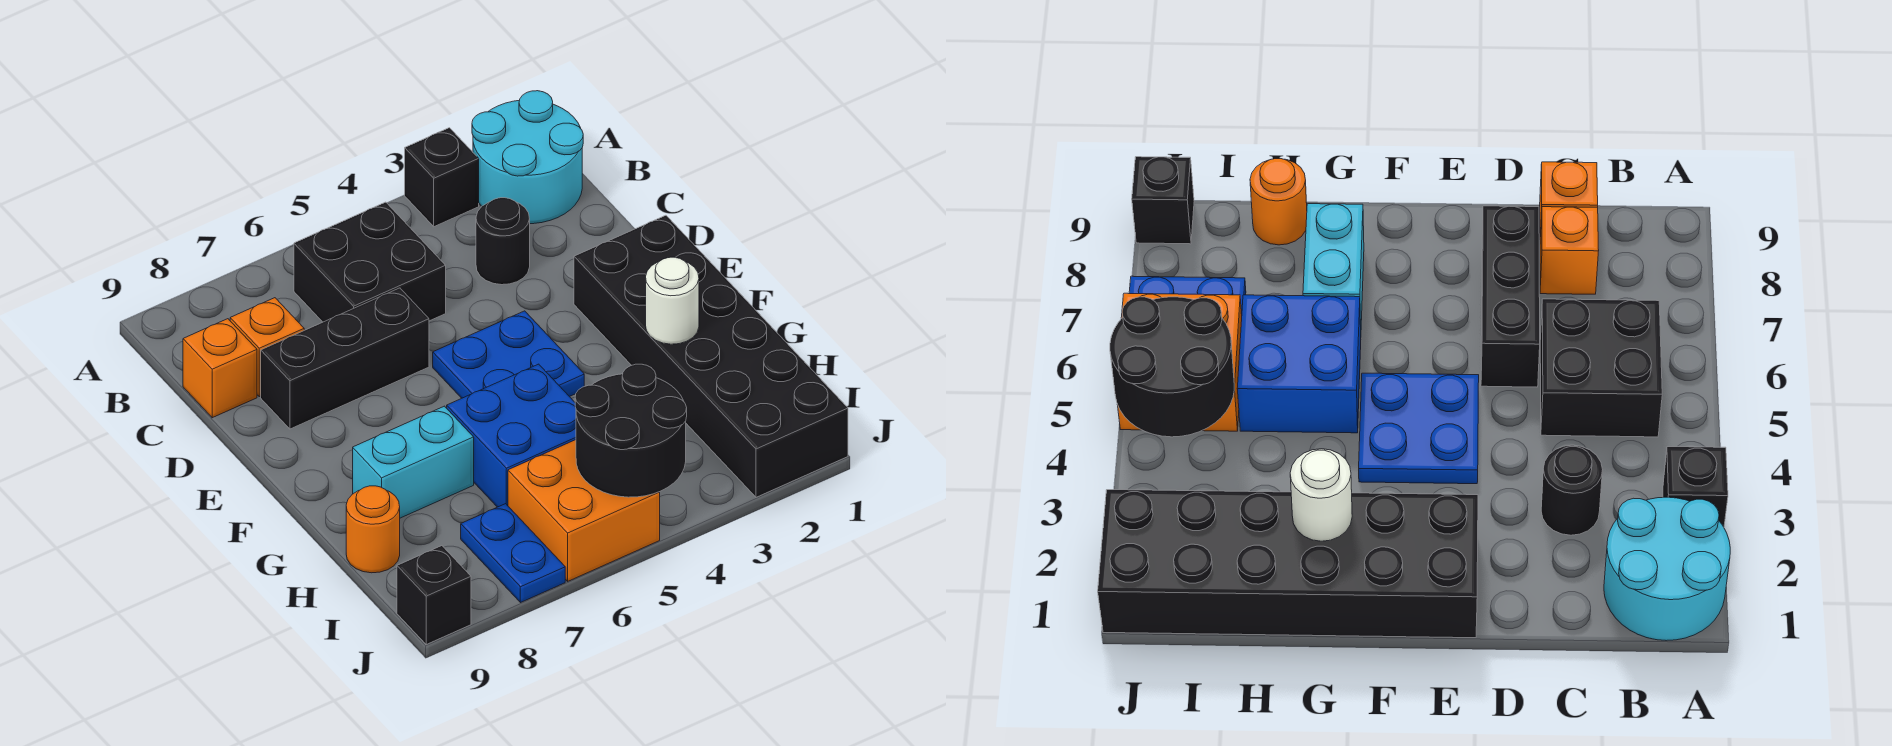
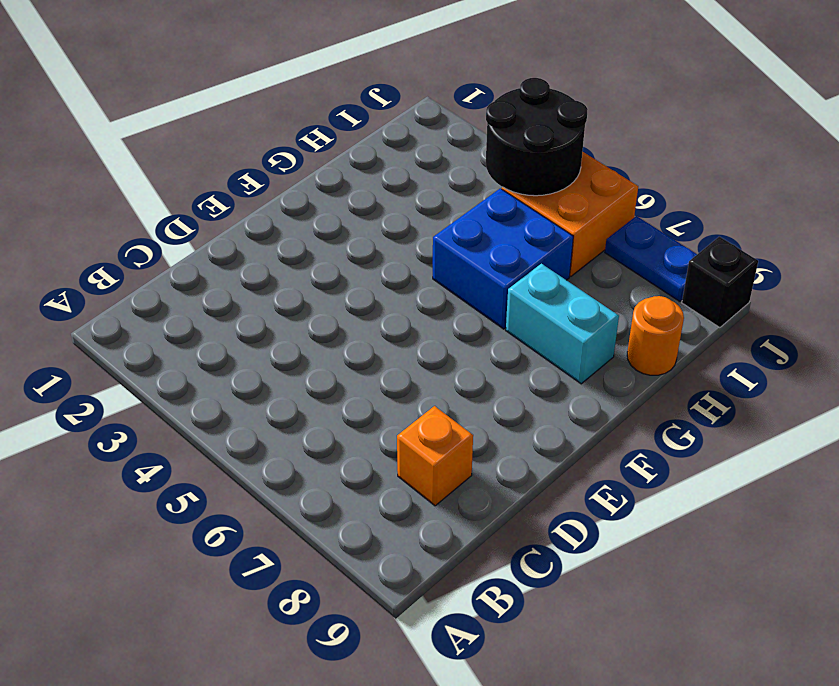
blue 1x2 plate [605,216,697,301] -> blue 1x2 plate turned to [461,504,565,603]
none -> cyan 2x2 round brick [472,91,583,224]
none -> black 1x1 brick [405,128,479,227]
none -> black 2x2 brick [294,202,446,322]

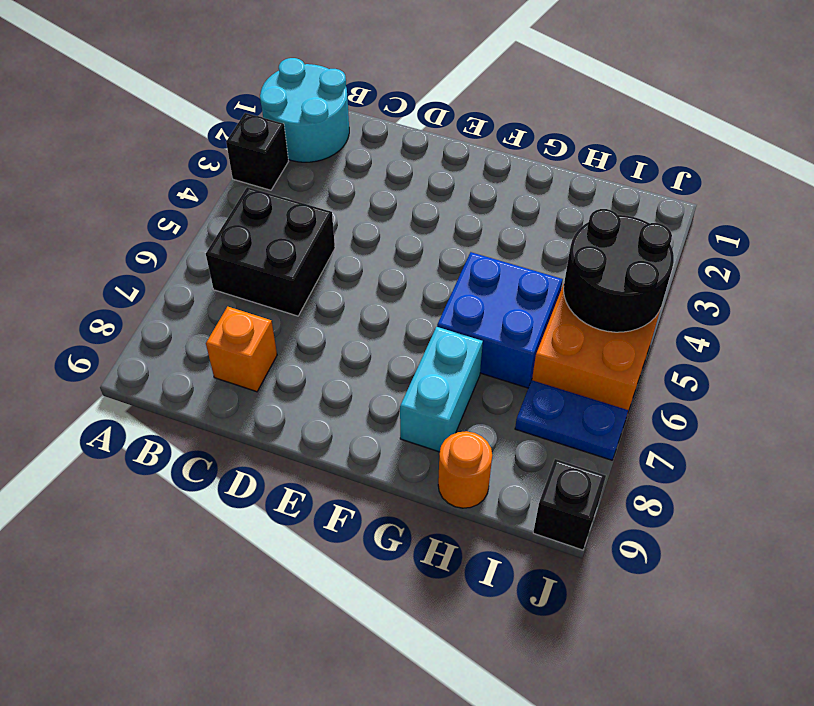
none -> black 1x1 round brick [476,198,530,285]
none -> orange 1x1 brick [183,319,257,418]
none -> black 1x3 brick [261,288,429,429]

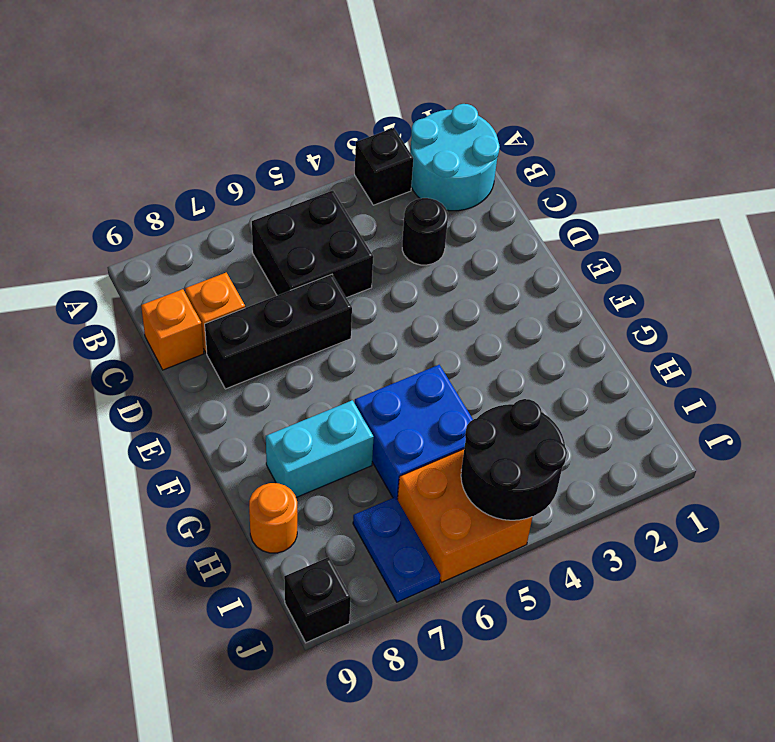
none -> black 2x6 brick [574,215,848,497]
none -> blue 2x2 plate [433,311,584,398]
none -> white 1x1 round brick [646,257,699,344]

